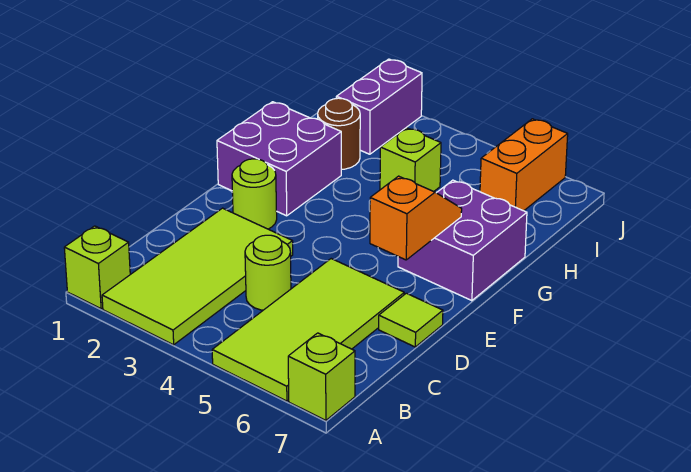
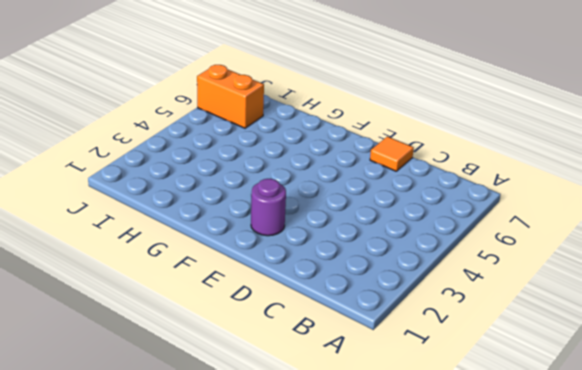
orange 1x1 tile [370,137,414,171] -> lime 1x1 tile [379,293,443,347]
purple 1x1 round brick [251,179,286,236] -> lime 1x1 round brick [232,159,277,229]
none -> lime 1x1 brick [64,226,130,309]
none -> lime 2x4 tile [102,208,293,345]
none -> lime 2x4 tile [212,259,404,401]

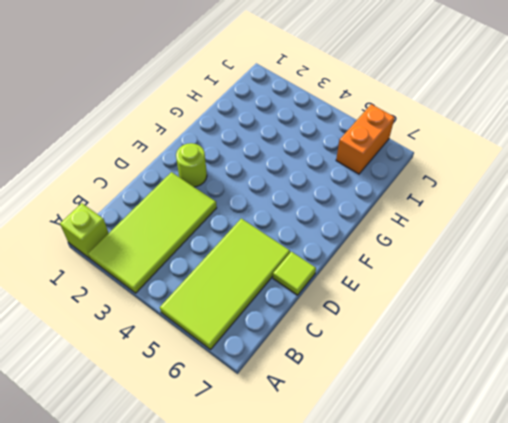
none -> lime 1x1 brick [288,333,355,420]
none -> lime 1x1 round brick [245,235,291,310]
none -> purple 2x2 brick [217,102,341,216]

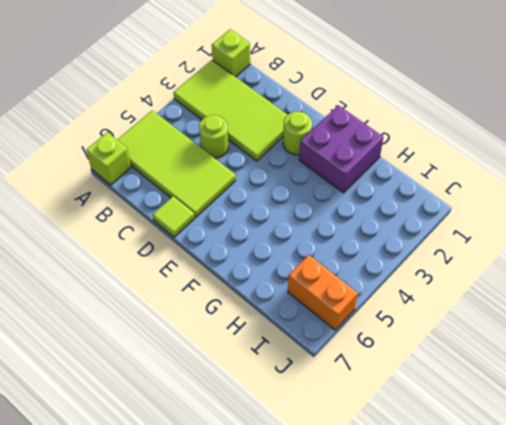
none -> purple 2x2 brick [398,180,527,301]
none -> brown 1x1 round brick [318,98,360,169]
none -> lime 1x1 brick [380,128,441,191]

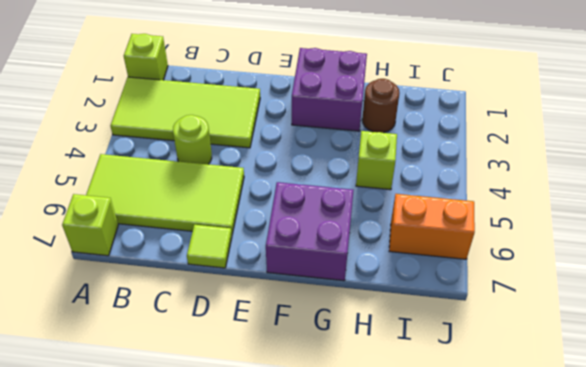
none -> lime 1x1 round brick [232,159,277,229]
none -> purple 1x2 brick [336,59,422,154]
none -> orange 1x2 slope [370,176,462,260]

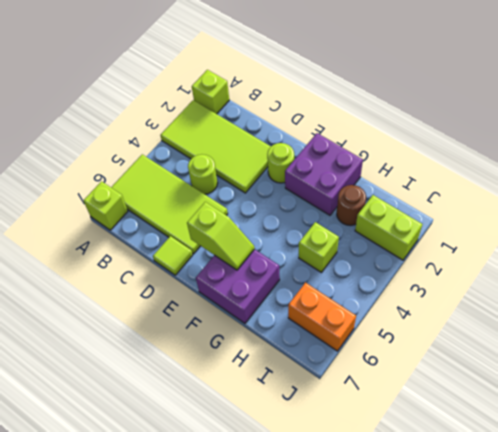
lime 1x2 slope [187,202,255,270] -> orange 1x2 slope [370,176,462,260]
lime 1x2 brick [355,195,422,260] -> purple 1x2 brick [336,59,422,154]

